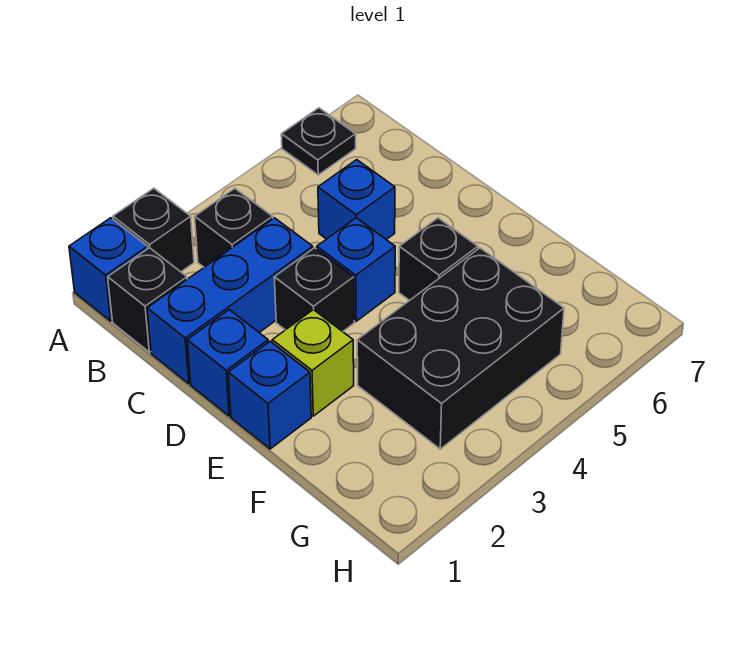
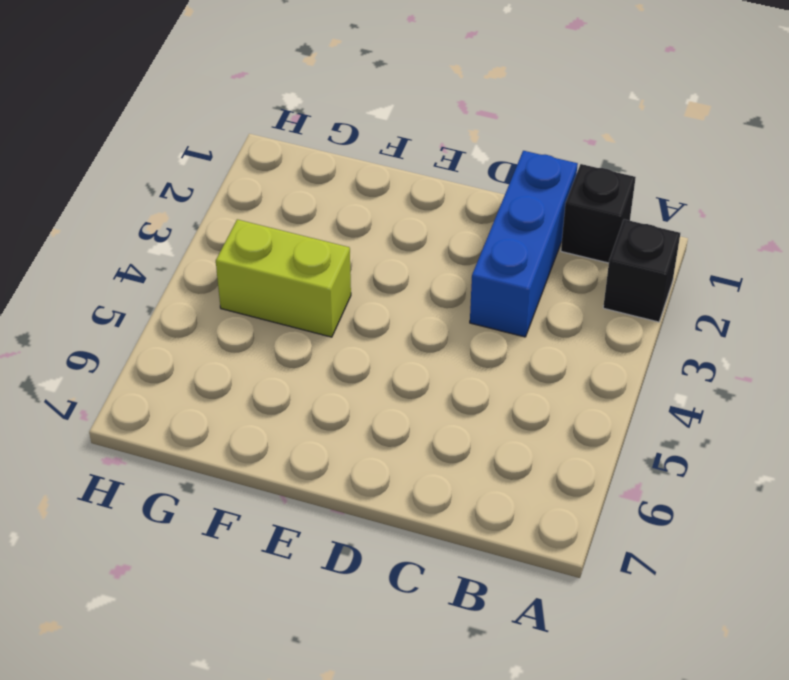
lime 1x2 brick [216,219,351,337] -> black 2x3 brick [357,248,564,449]
none -> blue 1x1 brick [69,218,148,321]
none -> black 1x1 plate [281,108,356,175]
none -> black 1x1 brick [195,189,273,267]

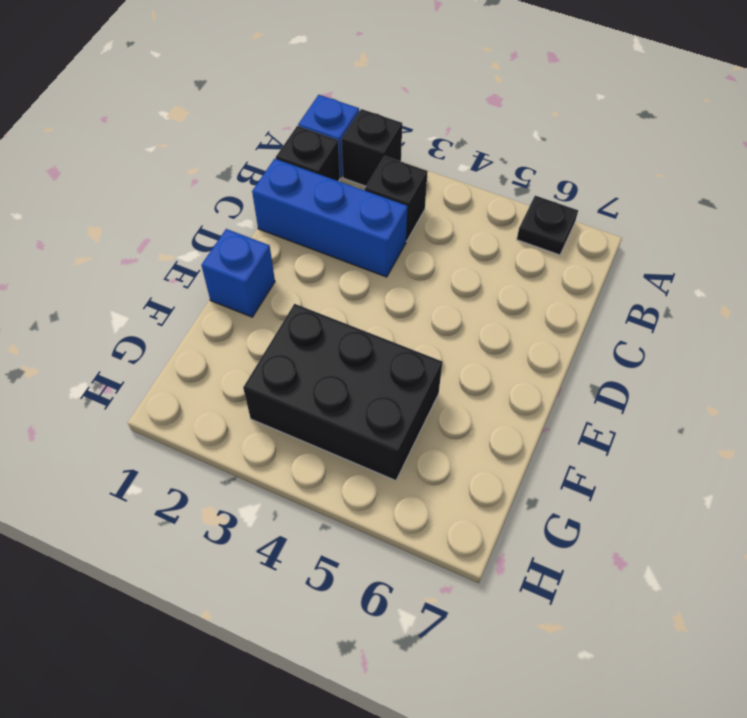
none -> blue 1x1 brick [318,160,395,240]
none -> blue 1x1 brick [187,310,268,416]
none -> black 1x1 brick [274,248,354,332]

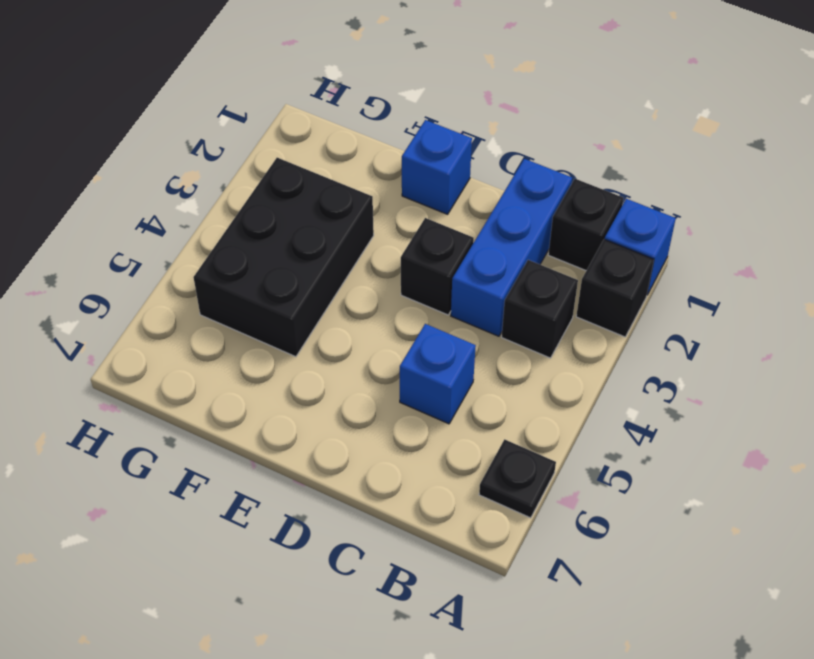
none -> blue 1x1 brick [187,310,268,416]
none -> blue 1x1 brick [317,218,395,321]
none -> lime 1x1 brick [272,310,354,416]

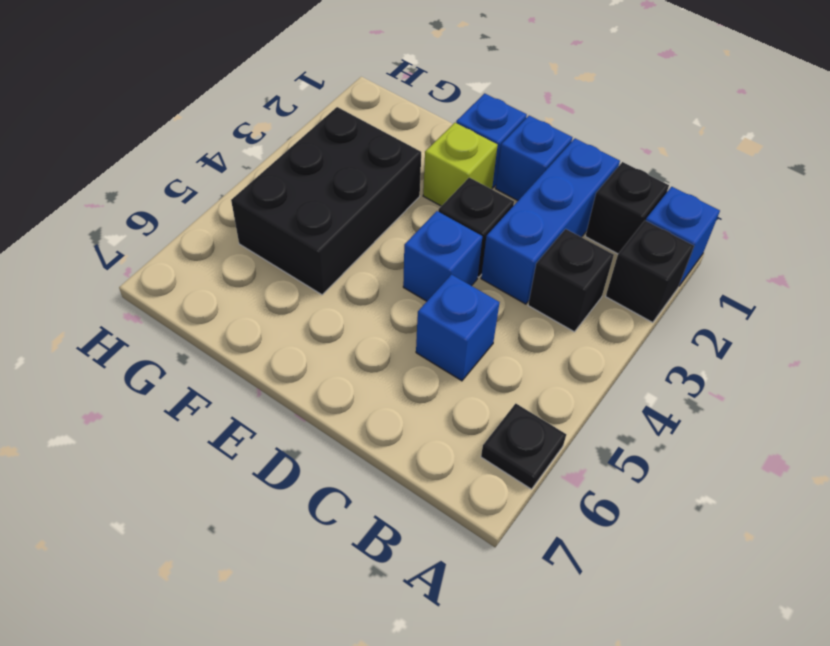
none -> black 1x1 brick [399,218,478,301]

